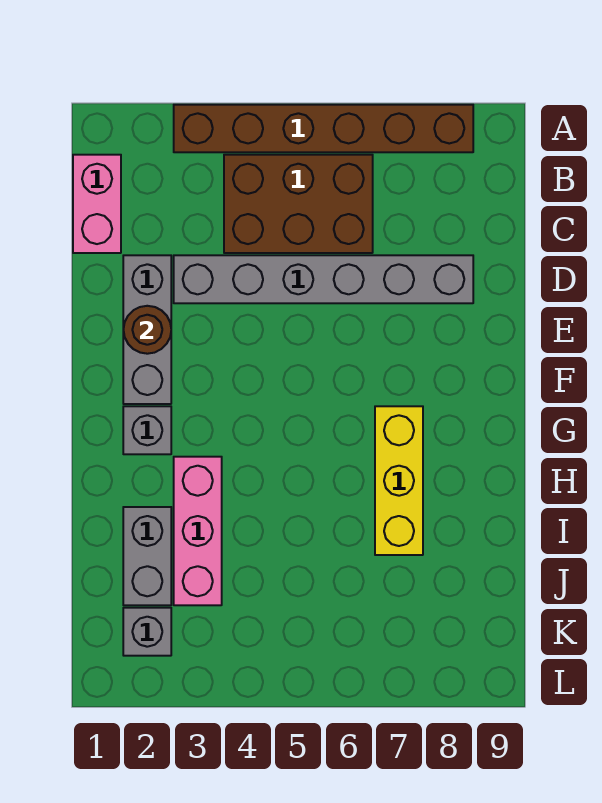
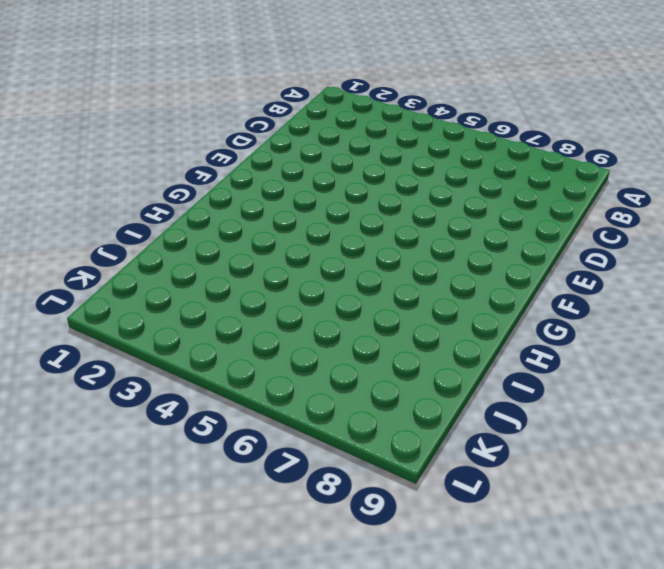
none -> brown 1x6 brick [174,105,473,152]
none -> pink 1x2 brick [73,155,121,253]

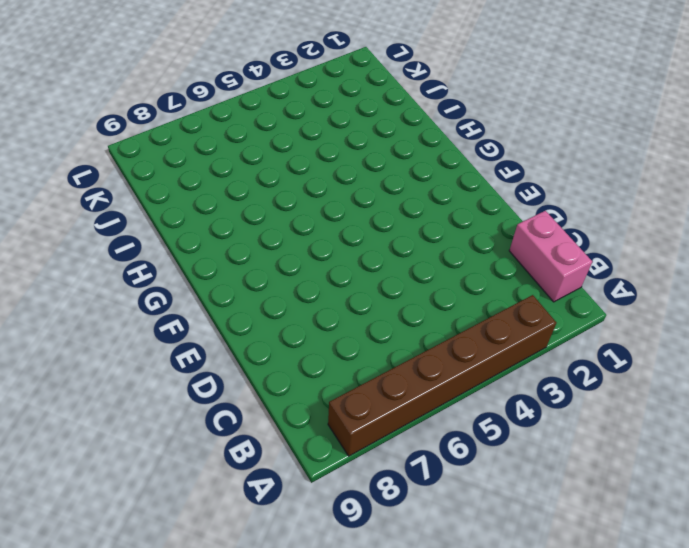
none -> brown 2x3 brick [224,155,373,253]
none -> grey 1x3 brick [123,255,171,404]

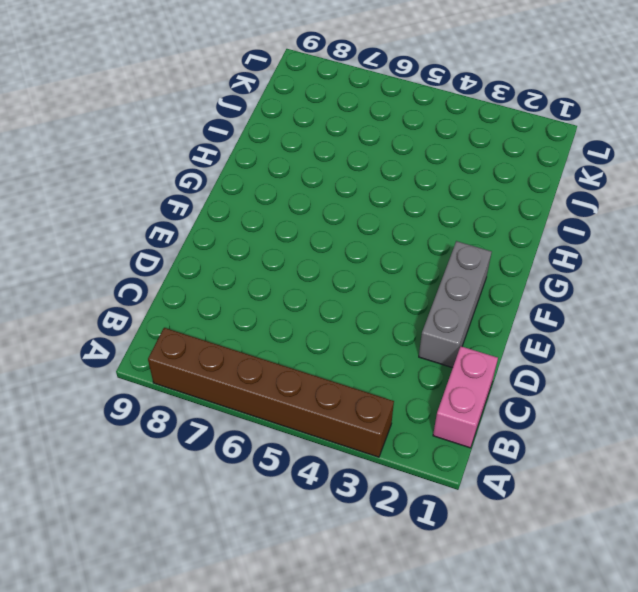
none -> brown 2x3 brick [224,155,373,253]
none -> grey 1x6 brick [174,255,473,303]

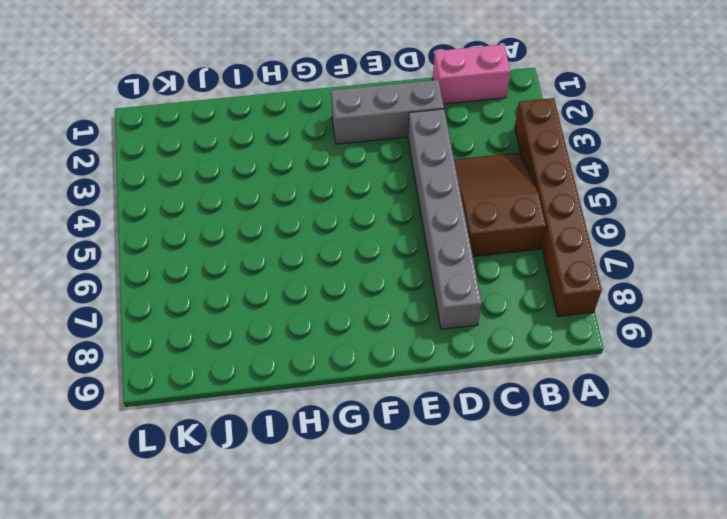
brown 2x3 slope [454,153,546,257] -> brown 2x3 brick [224,155,373,253]
none -> grey 1x1 brick [123,406,171,454]
none -> yellow 1x3 brick [375,406,423,555]

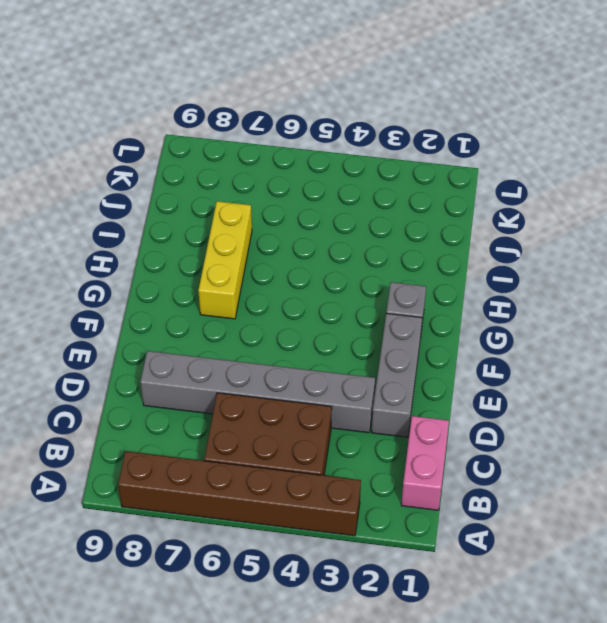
none -> pink 1x3 brick [174,457,222,605]
none -> grey 1x2 brick [123,507,171,605]

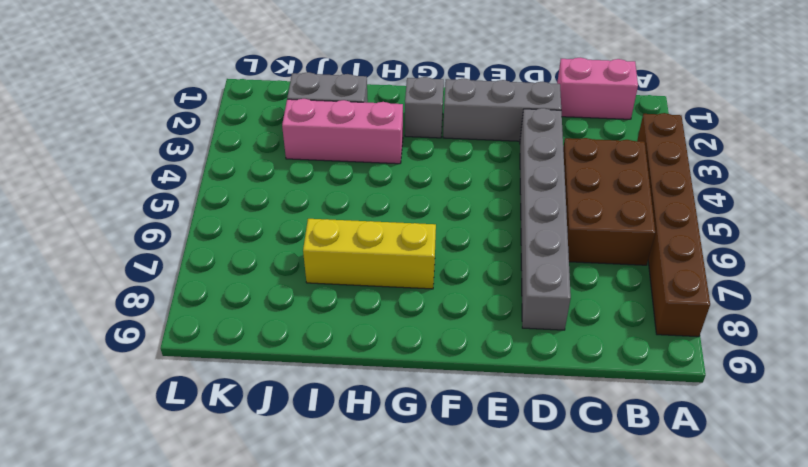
none -> grey 1x1 brick [123,608,171,656]
none -> brown 1x1 round brick [123,306,171,354]

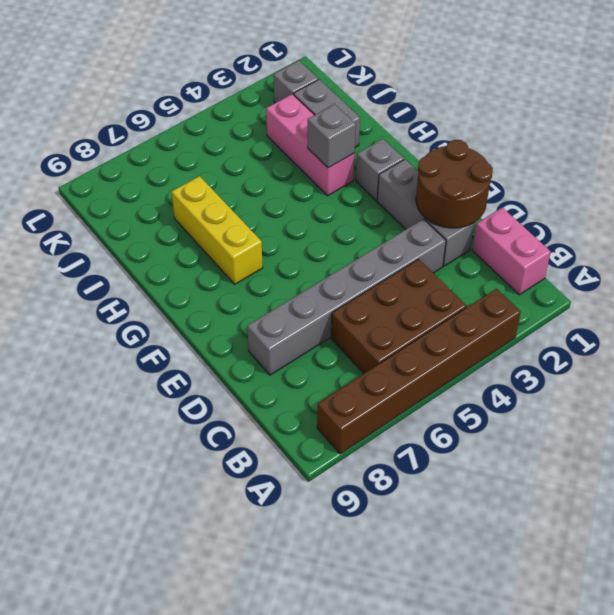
brown 2x2 round brick [416,140,493,228] -> brown 1x1 round brick [123,306,171,354]
grey 1x1 brick [308,104,356,168] -> none

